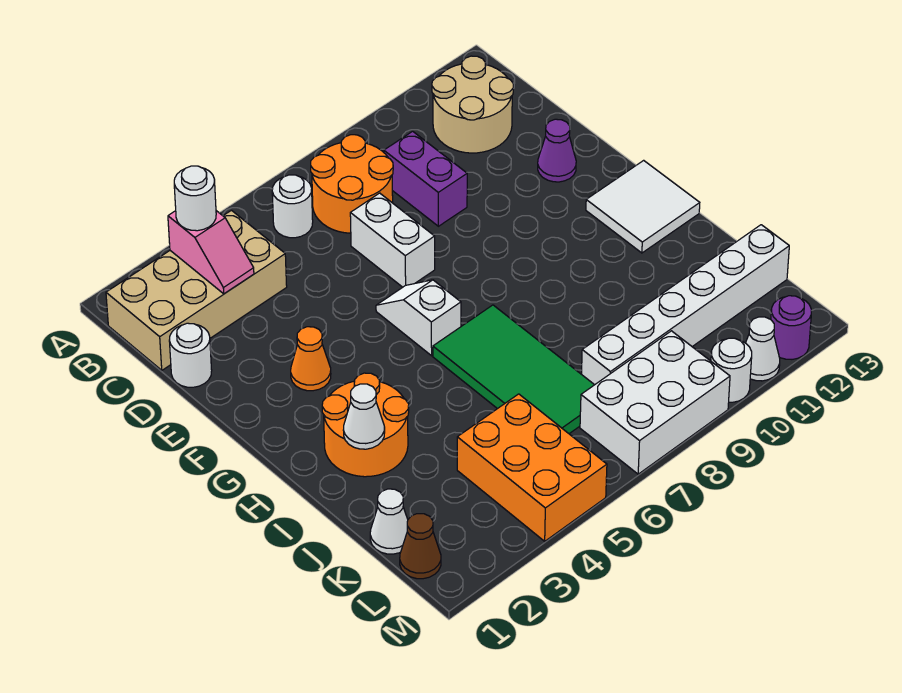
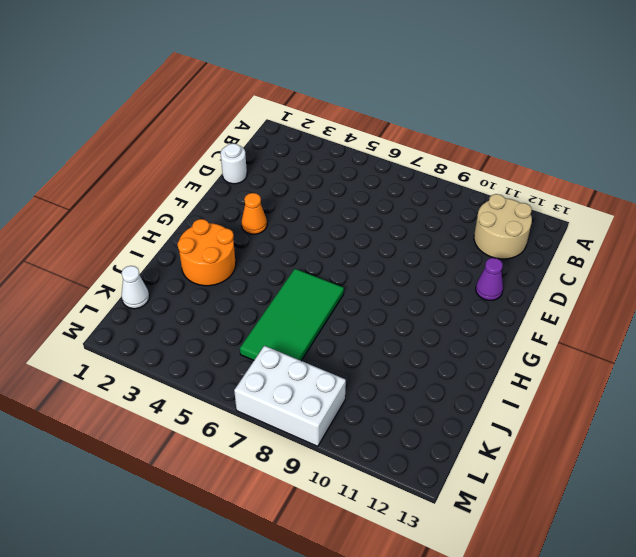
none -> tan 2x4 brick [106,210,287,370]
none -> white 1x1 round brick [272,175,313,238]
none -> orange 2x2 round brick [311,135,393,233]

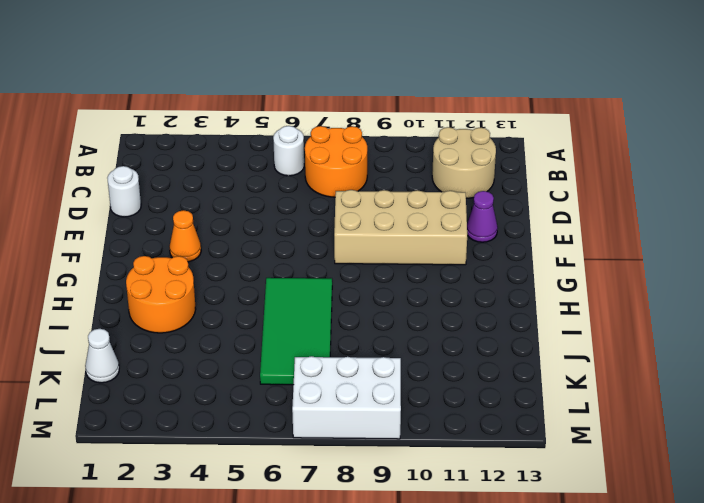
tan 2x4 brick [334,190,467,265] -> tan 2x4 brick moved to [106,210,287,370]
none -> purple 1x2 brick [384,131,467,226]
none -> white 1x2 brick [350,193,435,287]
none -> white 1x2 slope [376,280,461,356]

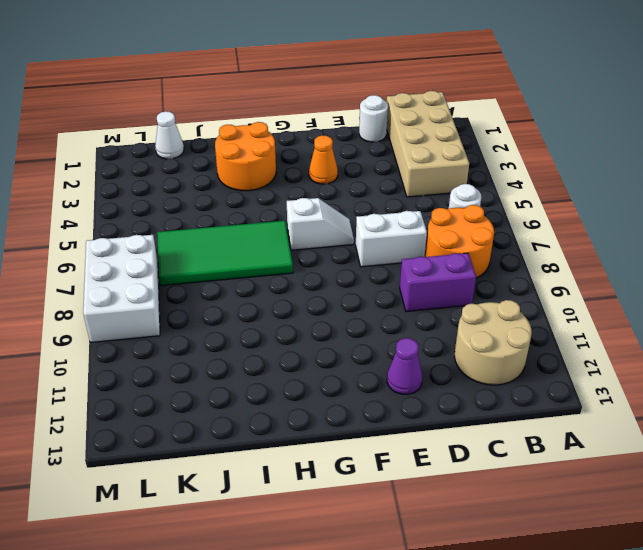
none -> white 2x2 tile [586,160,700,253]
none -> orange 2x3 brick [457,394,607,541]
none -> white 1x6 brick [582,225,789,385]

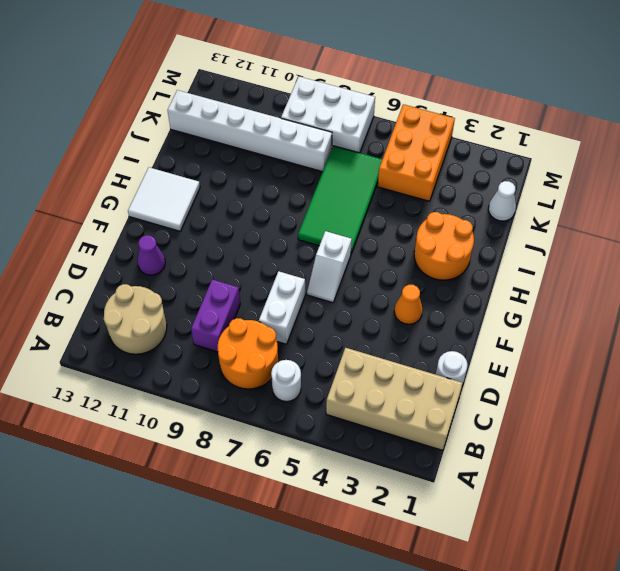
none -> brown 1x1 cone [400,514,441,579]
none -> white 1x1 round brick [711,338,752,402]
none -> white 1x1 cone [746,317,780,381]

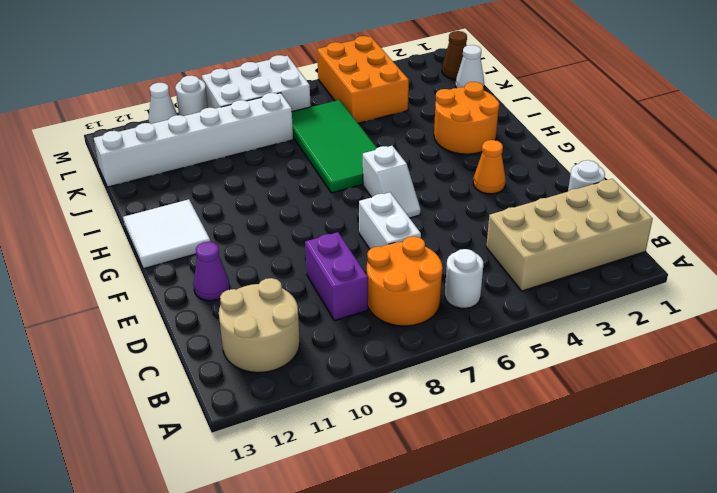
none -> purple 1x1 round brick [771,296,811,359]
none -> pink 1x2 slope [168,211,254,294]
none -> white 1x1 cone [344,384,385,449]

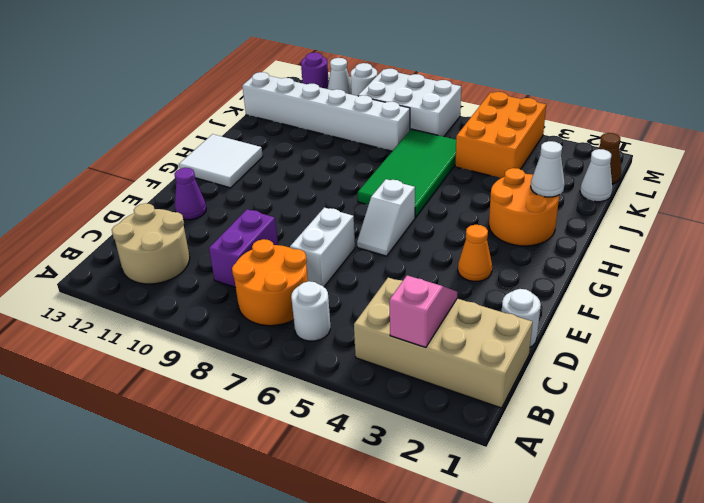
none -> white 1x1 round brick [174,166,216,231]

